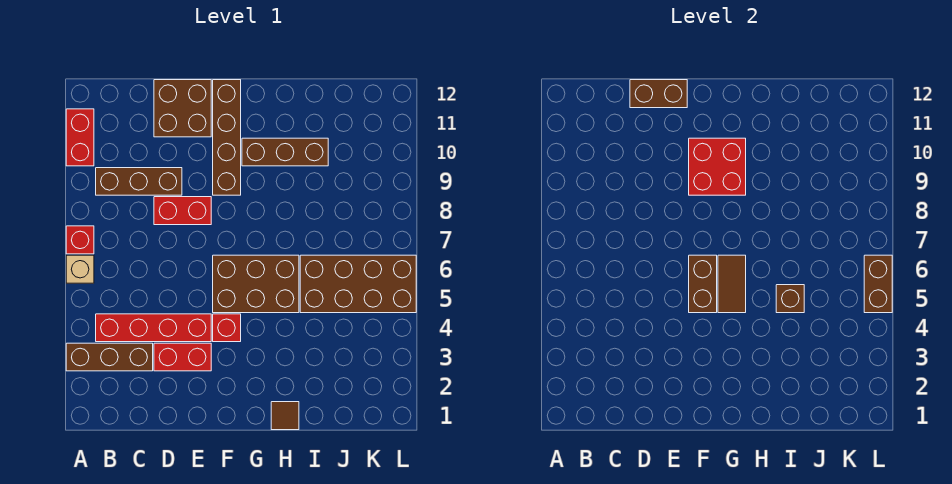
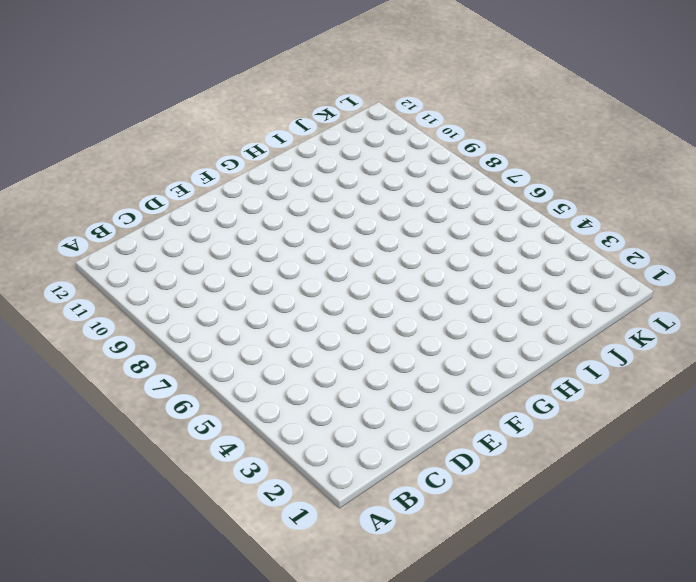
none -> brown 1x3 brick [66,343,153,371]
none -> tan 1x1 brick [66,255,94,283]
none -> red 1x1 brick [66,226,94,254]

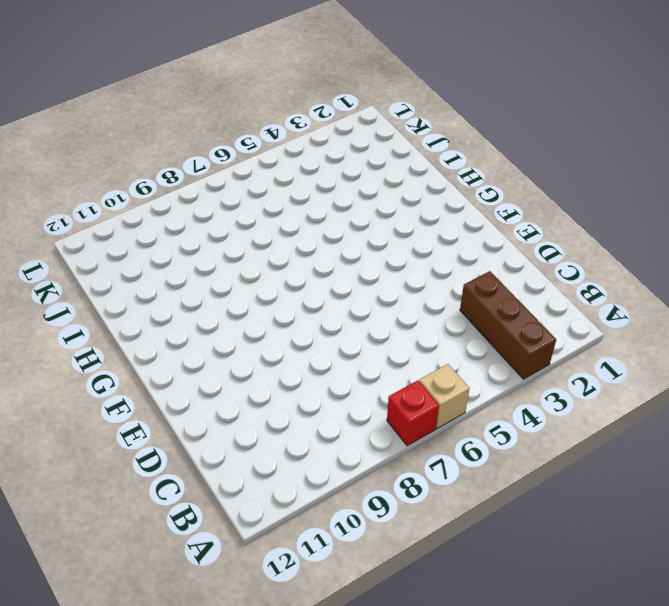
none -> red 1x2 brick [66,109,94,166]
none -> red 1x4 brick [96,314,211,342]
none -> brown 1x3 brick [96,168,182,195]

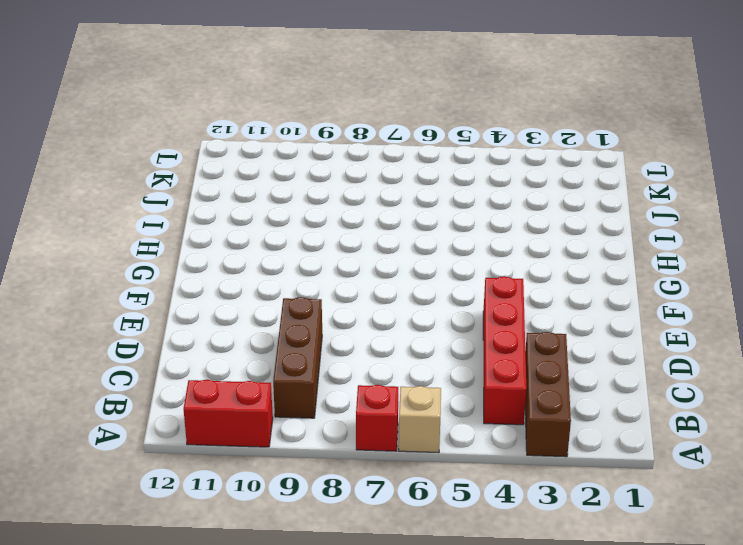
none -> red 1x2 brick [154,343,211,371]
none -> red 1x2 brick [154,197,211,225]
none -> brown 2x2 brick [154,80,211,137]

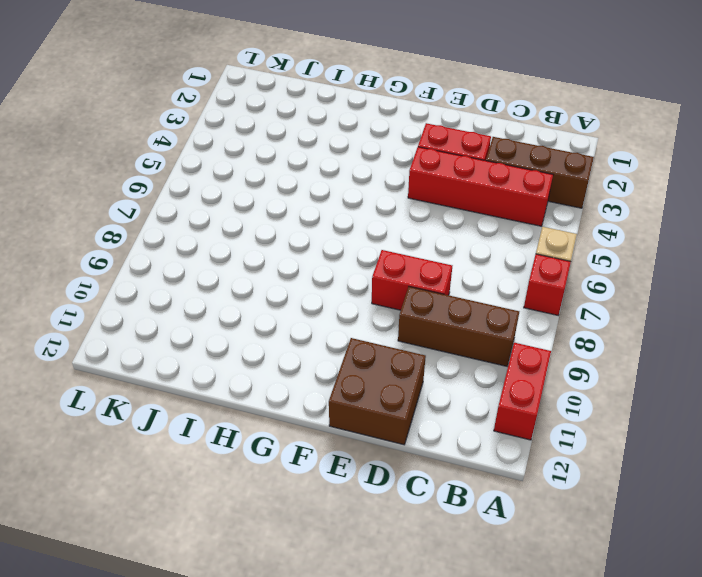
none -> red 1x1 brick [213,314,241,342]
none -> brown 2x3 brick [213,255,299,313]
none -> brown 1x4 brick [213,80,241,195]

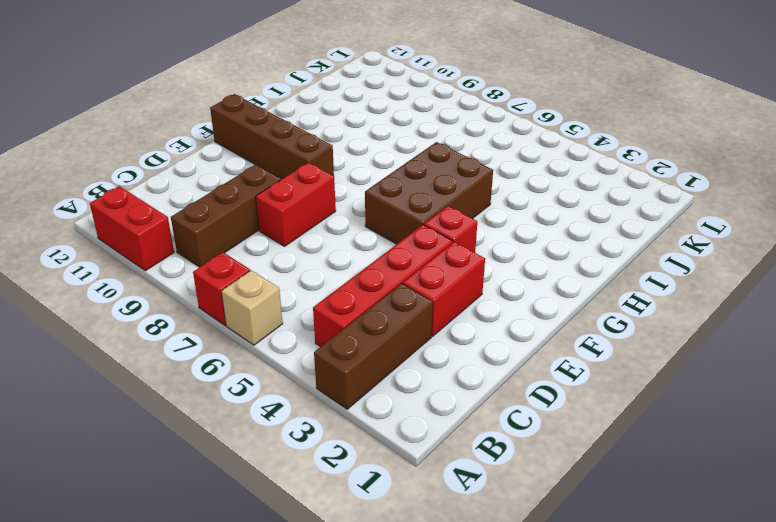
none -> brown 2x2 brick [154,80,211,137]
none -> brown 1x3 brick [242,138,328,166]
none -> brown 1x1 tile [271,402,299,430]

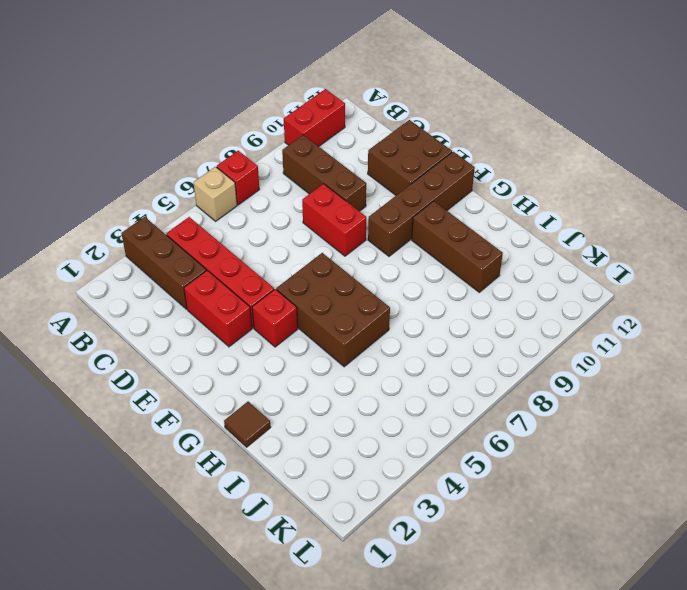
none -> brown 2x4 brick [300,255,416,313]
none -> brown 1x2 brick [630,80,687,108]
none -> brown 1x2 brick [689,255,717,313]

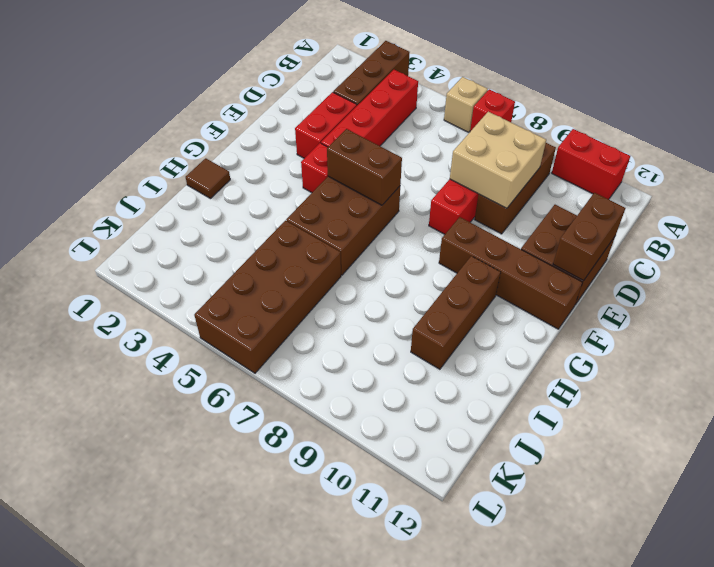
tan 2x2 brick [450,112,546,208] -> none
none -> red 2x2 brick [689,138,746,195]
none -> brown 1x2 tile [718,255,746,313]
none -> brown 1x1 brick [776,285,804,313]

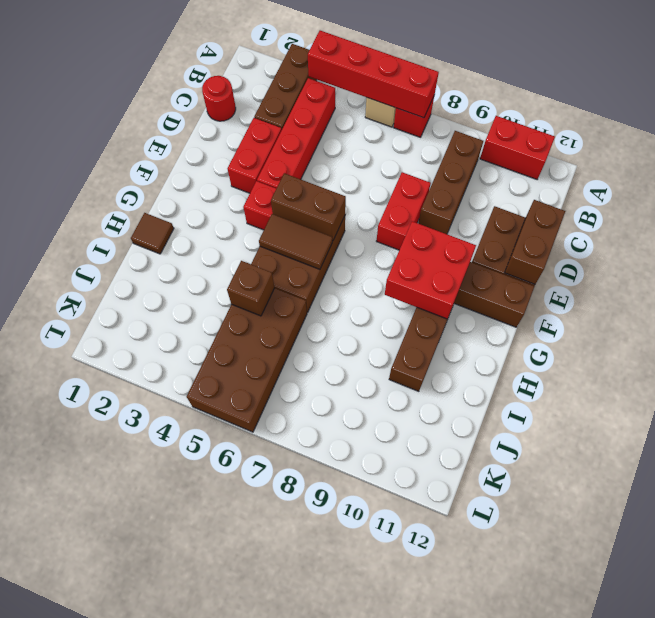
red 1x4 brick [308,31,439,118] -> none
red 1x1 round brick [202,76,236,121] -> none
none -> brown 1x2 brick [864,255,892,313]

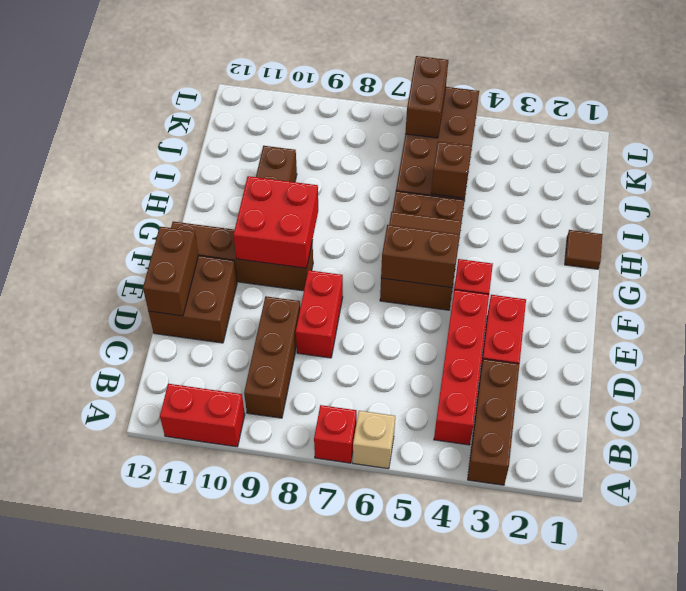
brown 1x2 brick [405,56,448,138] -> brown 1x2 brick turned to [864,255,892,313]

